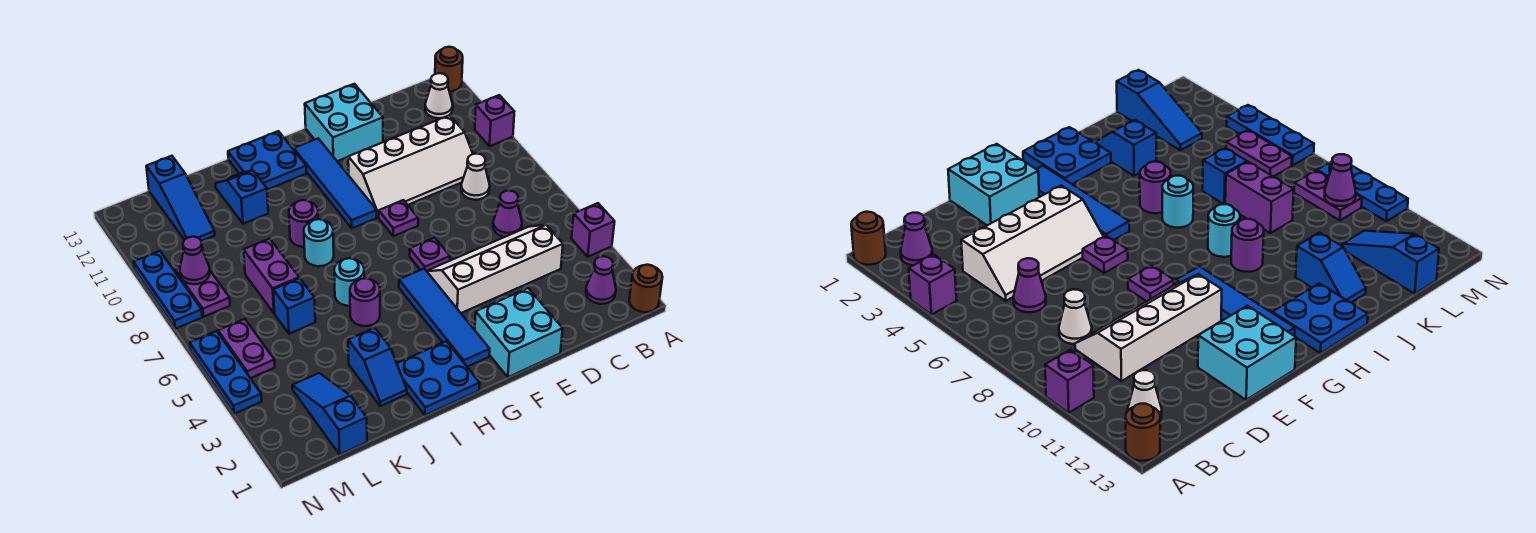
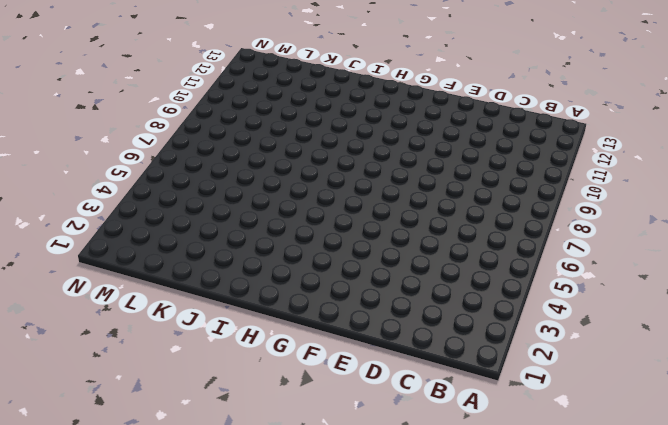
none -> brown 1x1 round brick [629,265,662,312]
none -> purple 1x1 brick [572,203,615,257]
none -> purple 1x1 brick [475,95,514,146]
none -> brown 1x1 round brick [435,47,463,91]

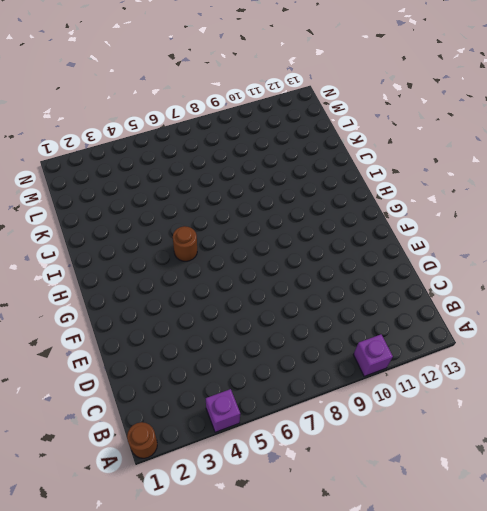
brown 1x1 round brick [173,226,197,261] -> brown 1x1 round brick moved to [435,47,463,91]
none -> purple 1x1 cone [586,256,616,304]
none -> white 1x1 cone [425,73,453,118]
none -> white 2x4 slope [427,225,563,313]
none -> purple 1x1 cone [493,190,522,237]

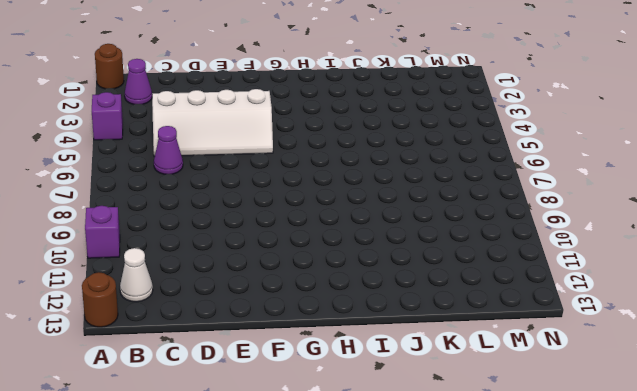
none -> white 1x1 cone [461,154,490,200]
none -> white 2x4 slope [348,115,473,217]
none -> cyan 2x2 brick [475,288,563,377]
none -> cyan 2x2 brick [305,84,383,161]

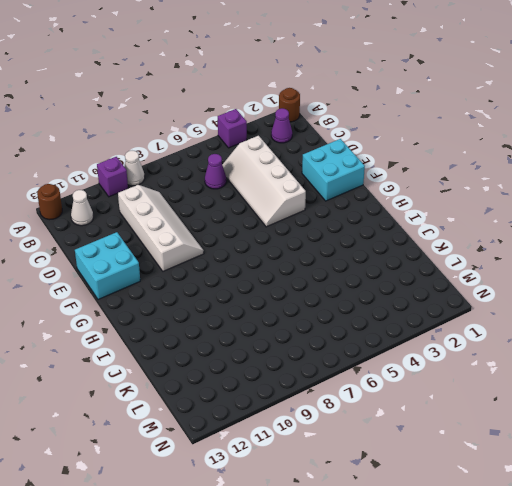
white 1x1 cone [124,151,145,186] -> white 1x1 cone moved to [461,154,490,200]
none -> purple 1x1 plate [410,238,450,271]
none -> purple 1x1 plate [379,200,418,236]
none -> blue 1x4 tile [399,269,490,367]
none -> blue 1x4 tile [294,139,377,228]

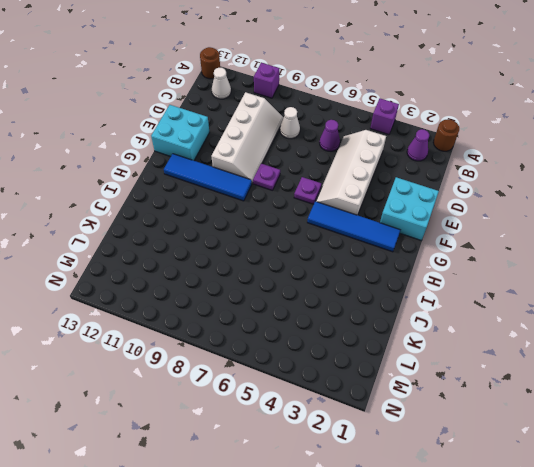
none -> blue 2x2 plate [397,341,480,415]
none -> blue 2x2 plate [228,131,306,190]
none -> purple 1x1 round brick [350,278,380,326]
none -> cyan 1x1 round brick [334,258,364,306]

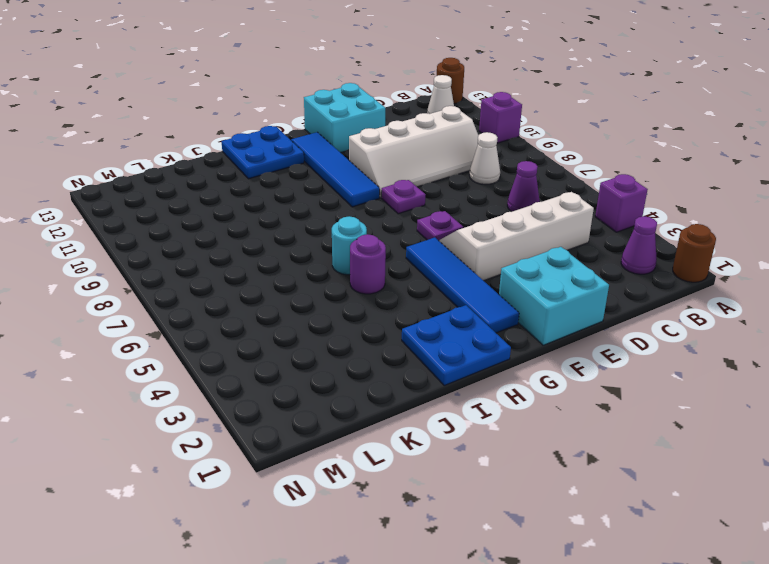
none -> cyan 1x1 round brick [304,219,334,266]
none -> purple 1x1 round brick [289,200,318,247]
none -> blue 1x2 slope [348,328,407,406]
none -> blue 1x2 slope [216,170,268,224]

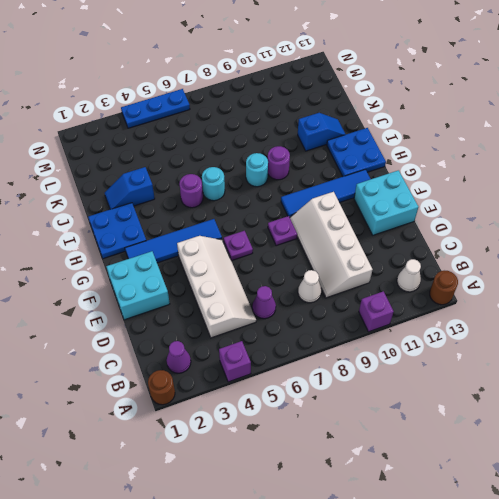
none -> blue 1x1 brick [273,278,315,334]
none -> purple 1x2 brick [244,239,299,313]
none -> blue 1x3 slope [292,373,367,454]
none -> blue 1x3 slope [146,156,215,241]

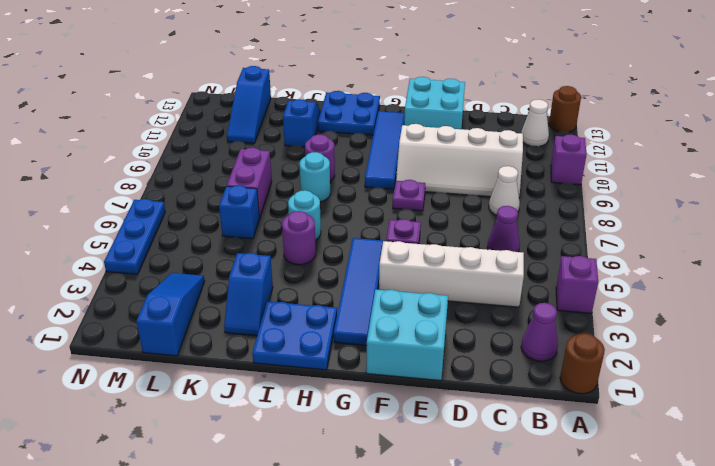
none -> purple 1x2 plate [218,319,275,378]
none -> purple 1x2 plate [175,268,230,317]
none -> blue 1x3 plate [134,251,202,329]
none -> purple 1x1 cone [180,237,210,284]

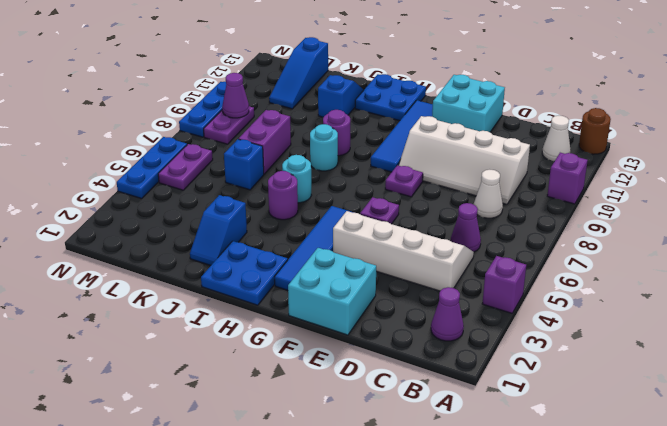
none -> brown 1x1 round brick [629,265,662,312]
none -> blue 1x3 slope [292,373,367,454]

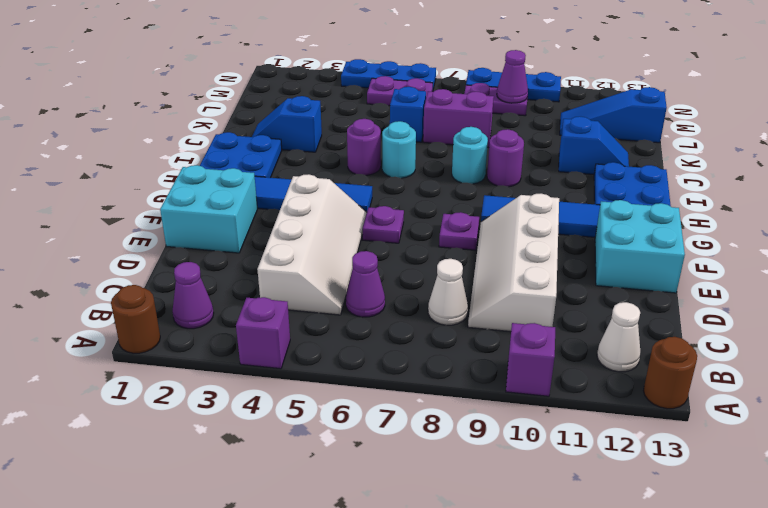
none -> blue 1x3 slope [292,373,367,454]

